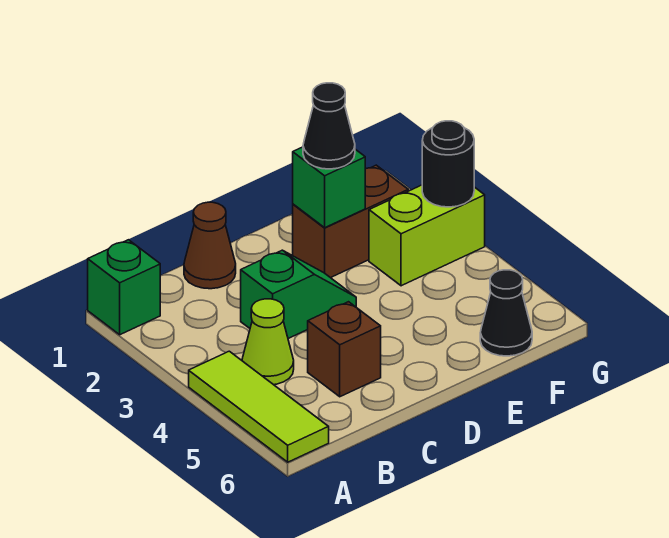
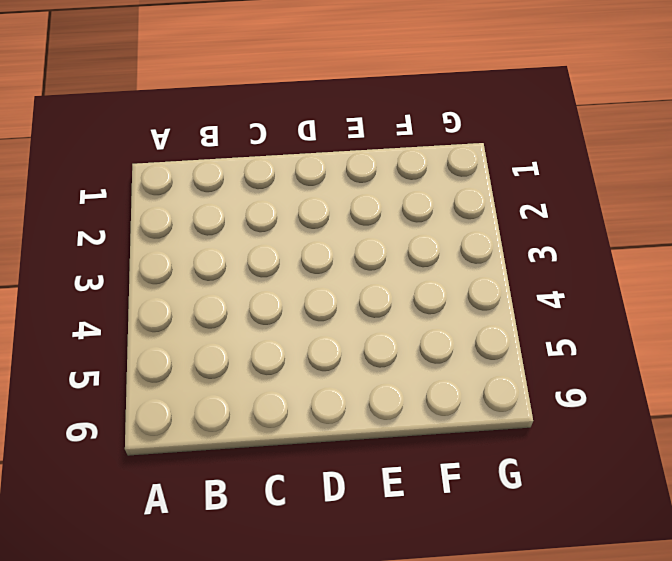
none -> green 1x1 brick [88,240,160,335]
none -> lime 1x3 tile [189,351,329,462]
none -> lime 1x1 cone [242,299,294,385]

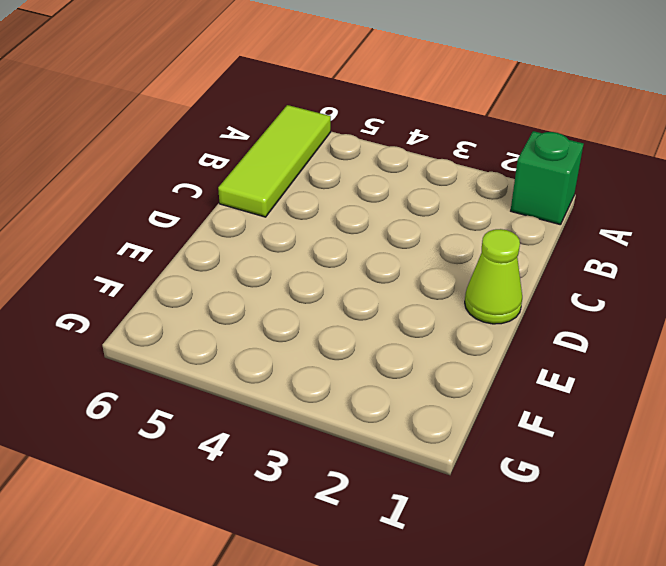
lime 1x3 tile [218,105,331,217] -> lime 1x3 tile turned to [189,351,329,462]
lime 1x1 cone [465,229,522,324] -> lime 1x1 cone moved to [242,299,294,385]
none -> brown 1x1 cone [184,202,236,289]
none -> green 1x2 slope [241,250,356,338]
none -> brown 1x1 brick [308,302,381,397]

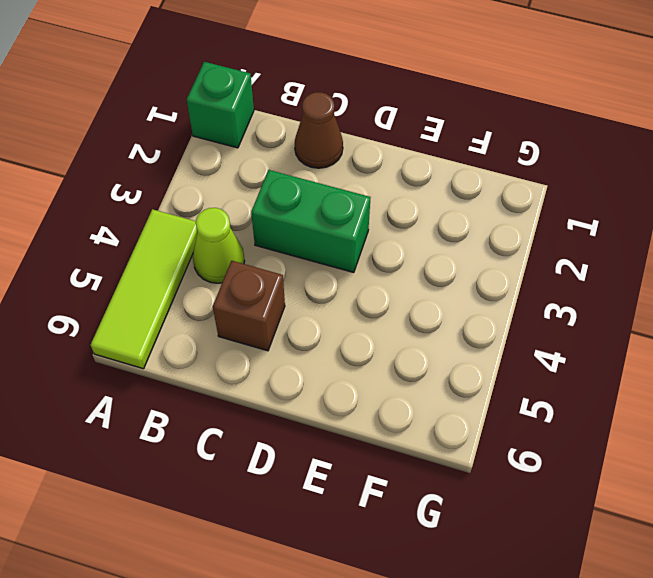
green 1x2 brick [251,170,371,273] -> green 1x2 slope [241,250,356,338]
none -> brown 1x2 brick [293,165,408,278]
none -> lime 1x2 brick [369,185,485,286]
none -> black 1x1 cone [480,270,532,356]

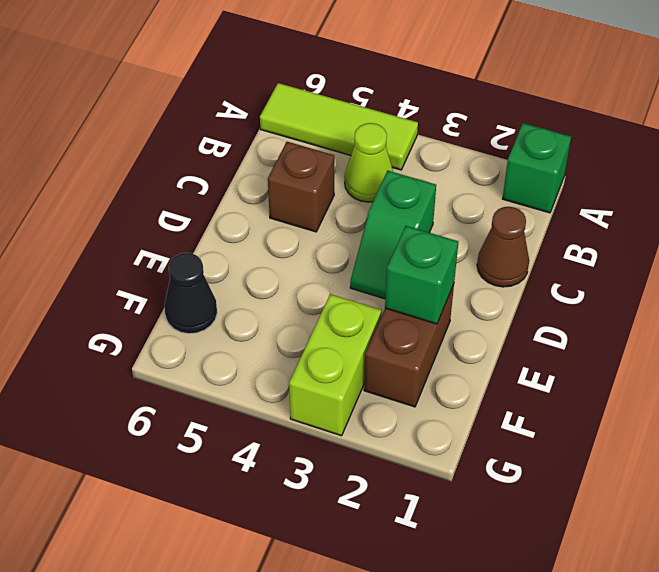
none -> black 1x1 round brick [422,121,474,207]
none -> black 1x1 cone [303,83,355,169]

